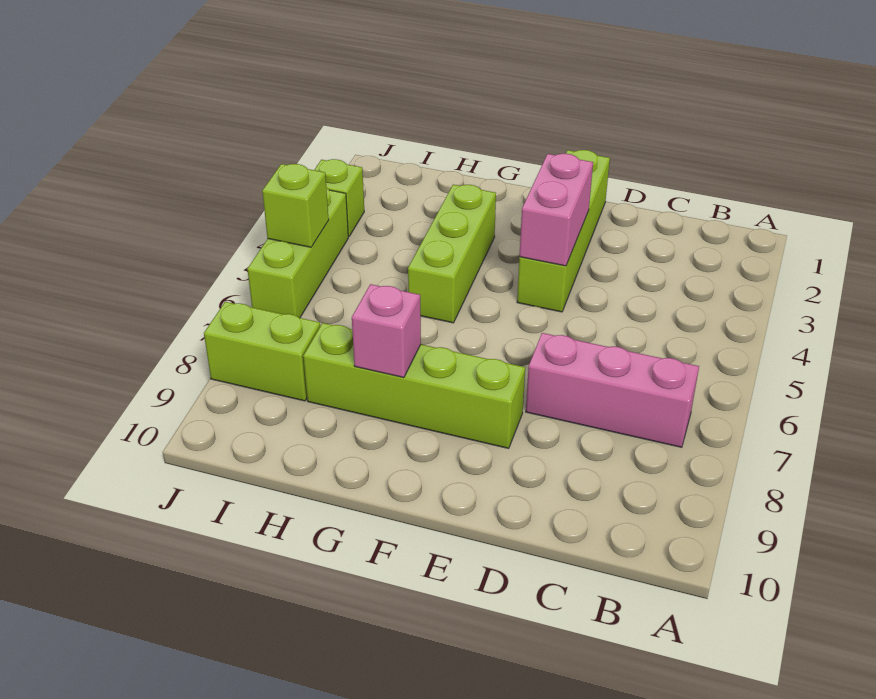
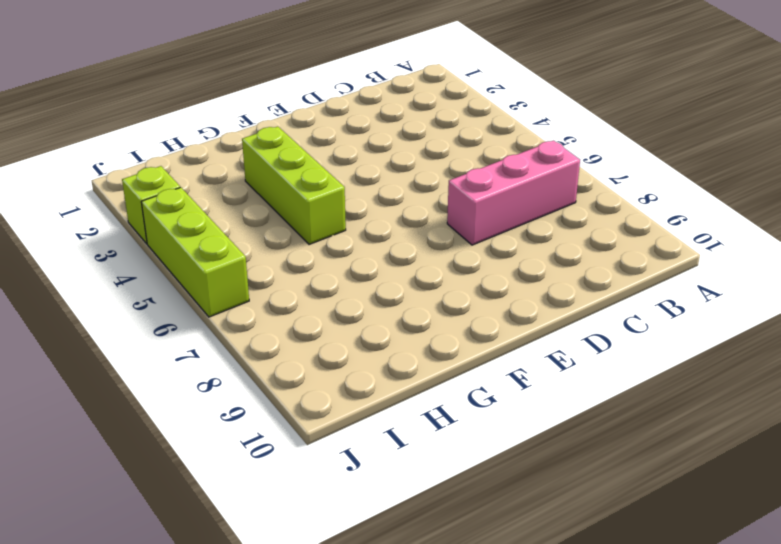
none -> lime 1x4 brick [517,150,610,312]
none -> lime 1x4 brick [303,323,525,448]

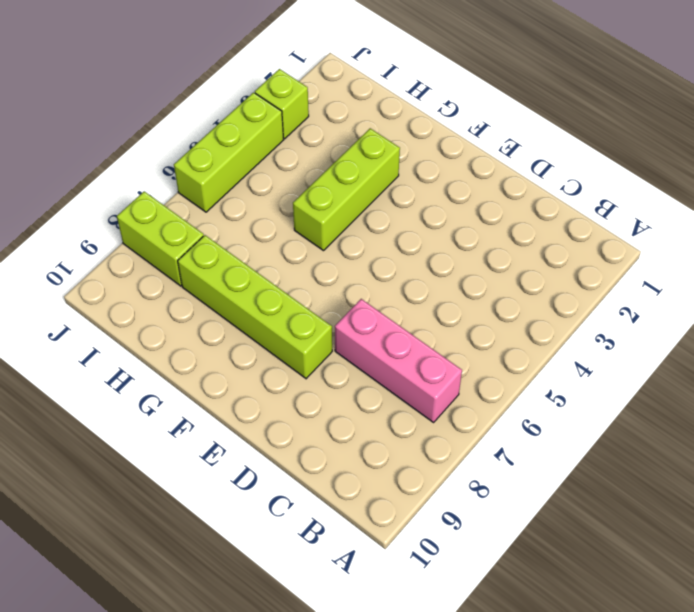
none -> lime 1x4 brick [517,150,610,312]
none -> pink 1x2 brick [520,154,593,266]

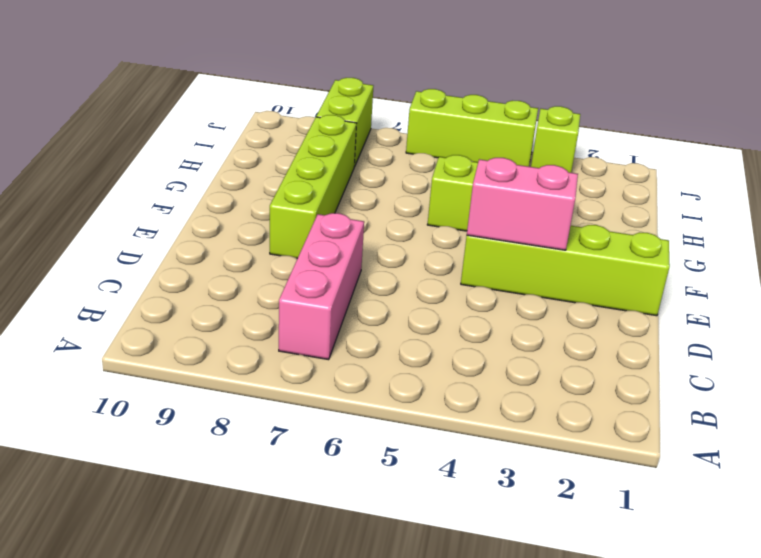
none -> pink 1x1 brick [352,284,421,378]
none -> lime 1x1 brick [262,164,329,247]

